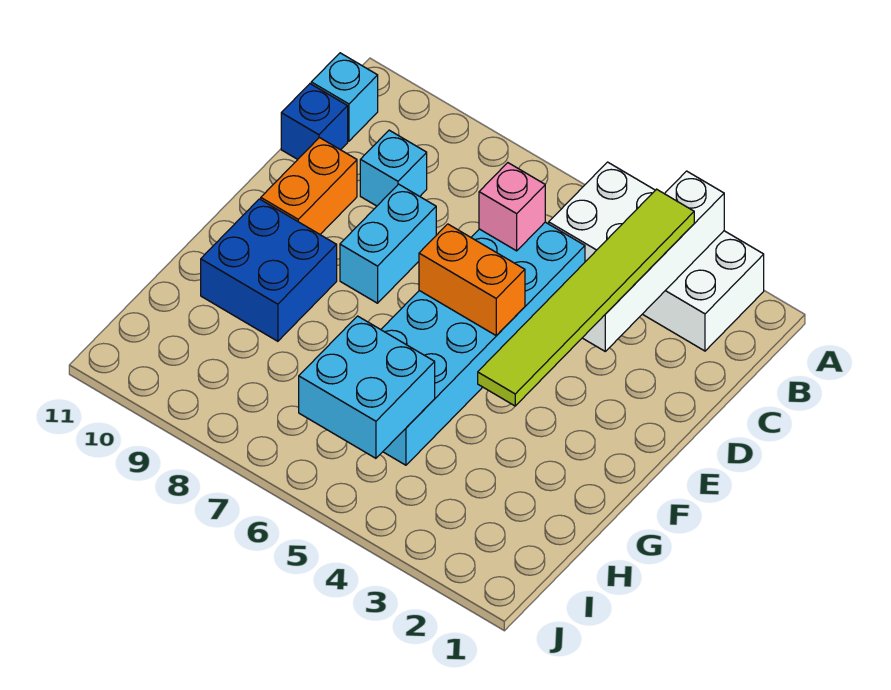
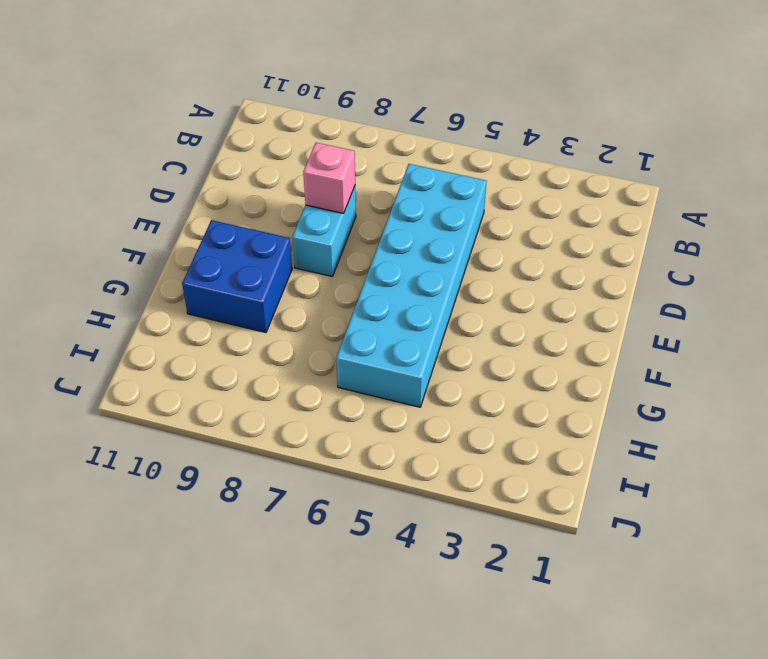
pink 1x1 brick [303,143,355,213] -> pink 1x1 brick moved to [479,163,545,251]
none -> white 2x4 brick [549,162,764,351]
none -> cyan 1x1 brick [311,53,378,141]
none -> cyan 1x1 brick [360,130,427,206]

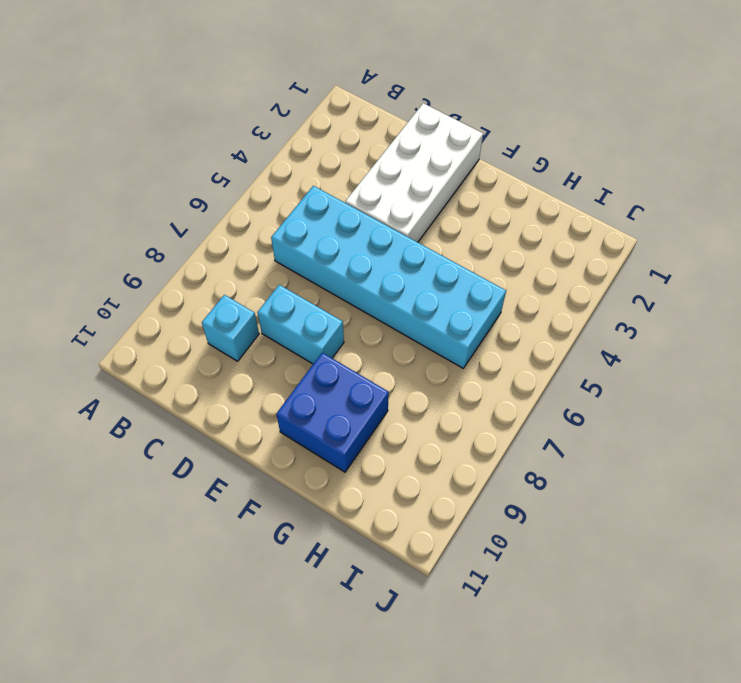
white 2x4 brick [345,103,483,242] -> white 2x4 brick moved to [549,162,764,351]
none -> cyan 1x1 brick [311,53,378,141]
none -> blue 1x1 brick [281,84,348,159]
none -> orange 1x2 brick [261,138,357,234]

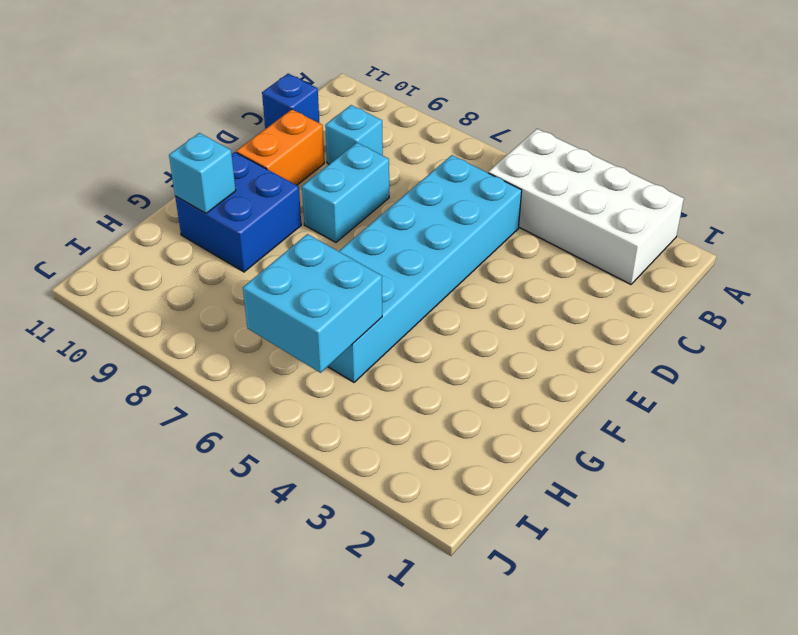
cyan 1x1 brick [169,133,236,213] -> cyan 1x1 brick moved to [311,53,378,141]
none -> white 1x4 brick [583,171,724,351]
none -> pink 1x1 brick [479,163,545,251]
none -> orange 1x2 brick [419,224,525,336]

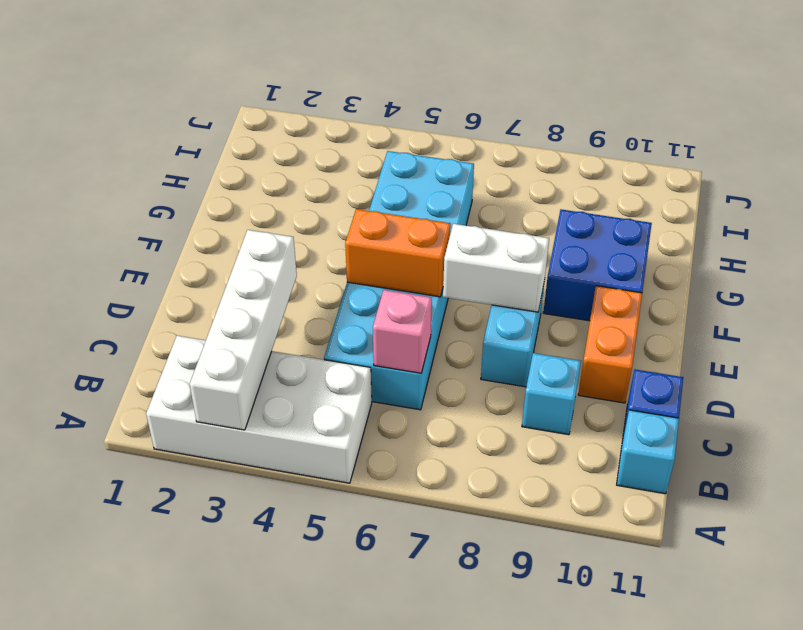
white 1x2 brick [443,224,549,312] -> none
none -> cyan 2x2 brick [299,316,435,458]
none -> lime 1x6 tile [478,189,694,406]

